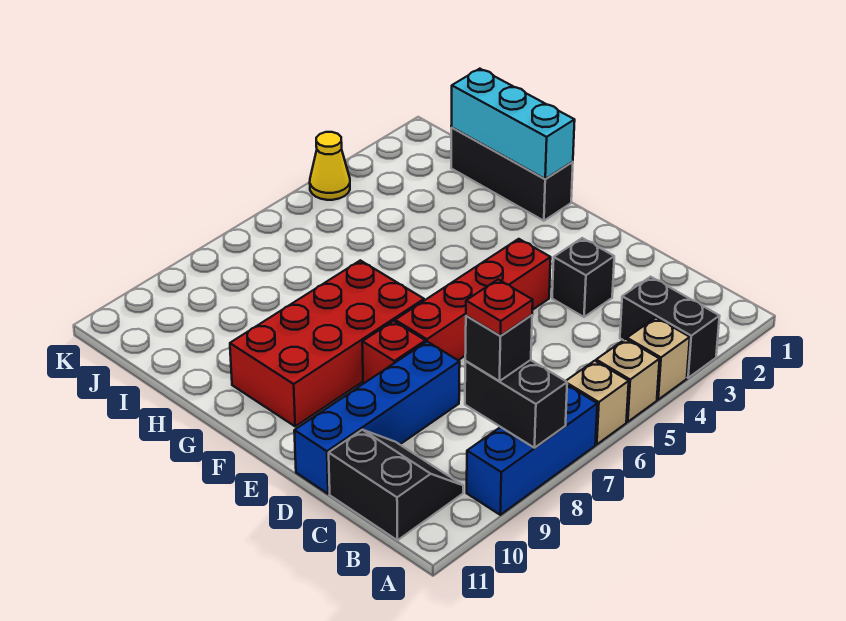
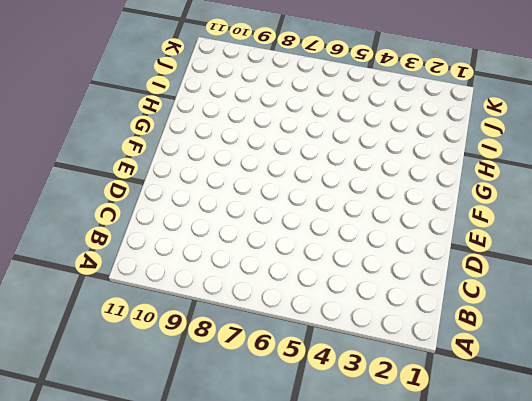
none -> black 1x2 brick [620,277,720,378]
none -> tan 1x1 brick [627,318,690,400]
none -> tan 1x1 brick [596,339,660,422]

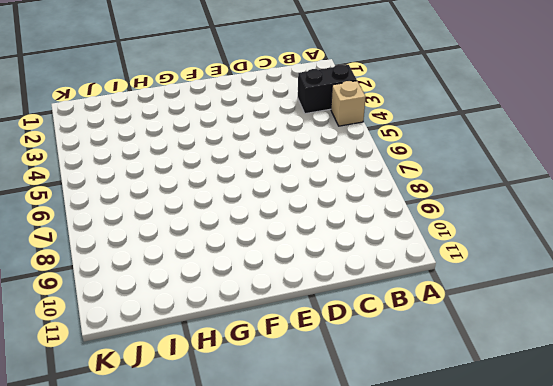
none -> tan 1x1 brick [596,339,660,422]
none -> tan 1x1 brick [566,361,629,445]
none -> blue 1x3 brick [467,385,597,515]

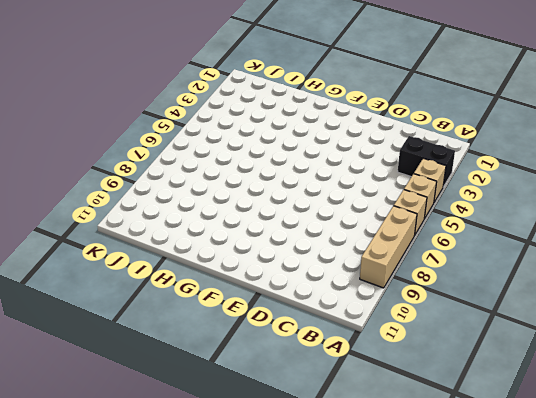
tan 1x3 brick [360,206,417,288] -> blue 1x3 brick [467,385,597,515]
none -> black 2x2 slope [329,430,463,540]
none -> black 1x1 brick [552,238,614,317]
none -> blue 1x4 brick [294,342,460,494]

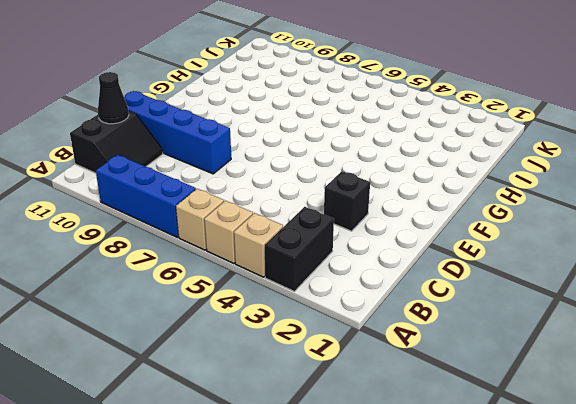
black 1x1 cone [98,72,129,124] -> none
none -> red 1x4 brick [395,239,551,360]
none -> red 1x1 brick [362,321,425,384]
none -> red 2x4 brick [230,260,424,426]

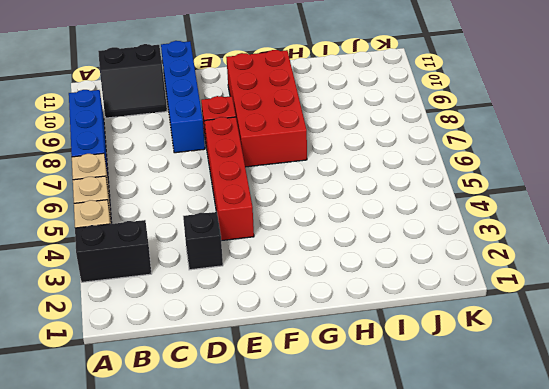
none -> black 1x3 brick [451,128,573,221]
none -> yellow 1x1 cone [310,132,350,200]
none -> black 1x2 brick [465,360,567,448]

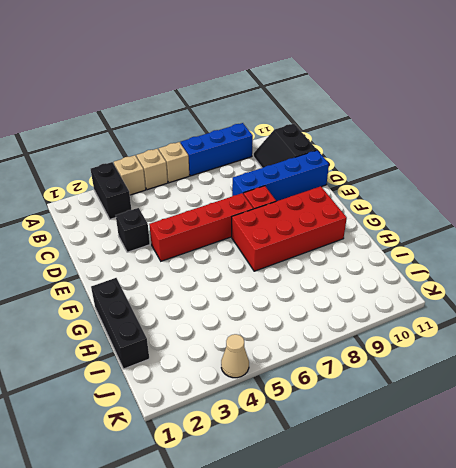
tan 1x1 cone [221,334,249,378] -> yellow 1x1 cone [310,132,350,200]
none -> black 1x2 brick [465,360,567,448]
none -> cyan 1x3 brick [451,69,575,179]
none -> black 1x1 brick [465,315,532,381]

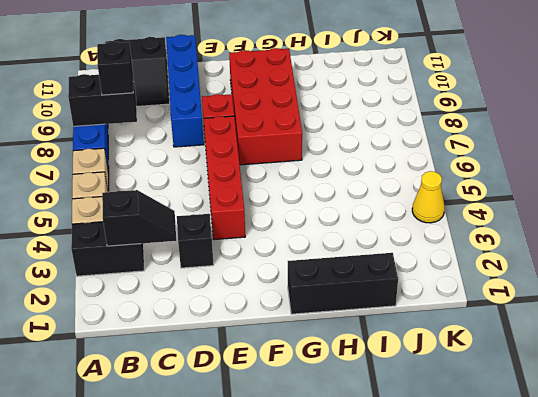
black 1x2 slope [102,190,176,246] -> none
none -> cyan 1x3 brick [451,69,575,179]
none -> red 1x1 plate [466,279,533,336]

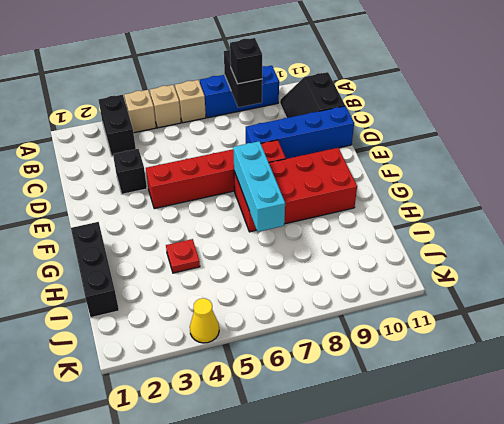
cyan 1x3 brick [233,141,285,232] -> cyan 1x3 brick moved to [451,69,575,179]
red 1x1 plate [166,239,200,273] -> red 1x1 plate moved to [466,279,533,336]

